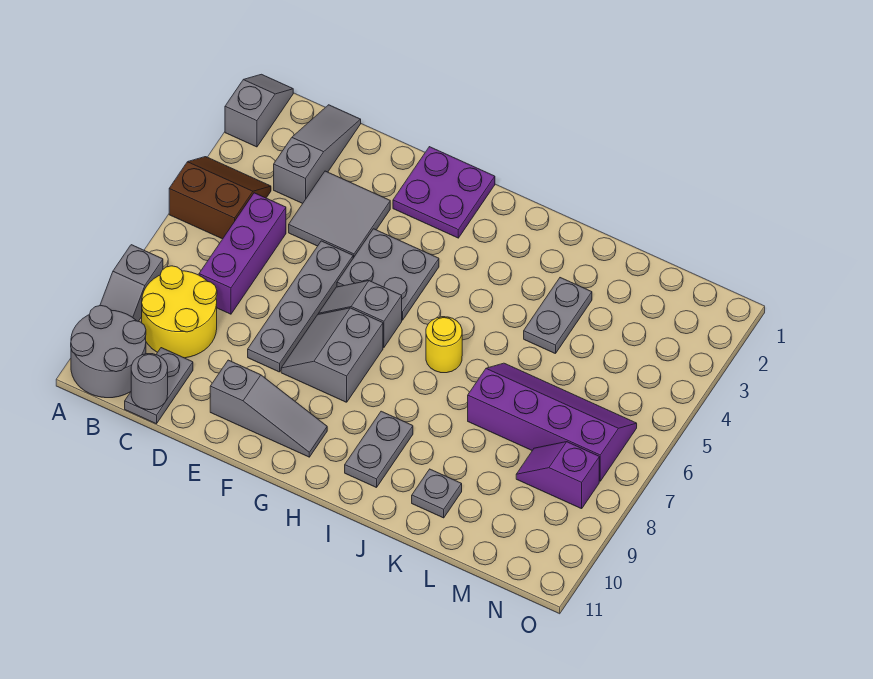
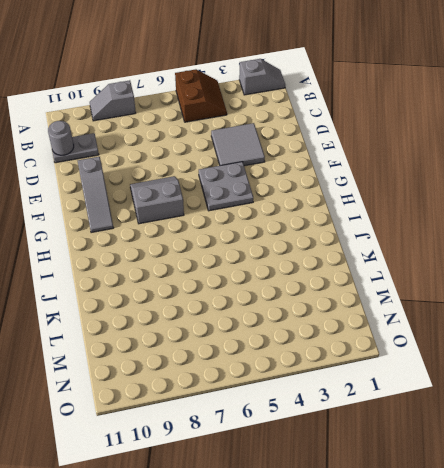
none -> grey 2x2 round brick [71,305,146,398]
none -> yellow 2x2 round brick [142,266,217,358]
none -> grey 1x3 slope [274,105,361,204]

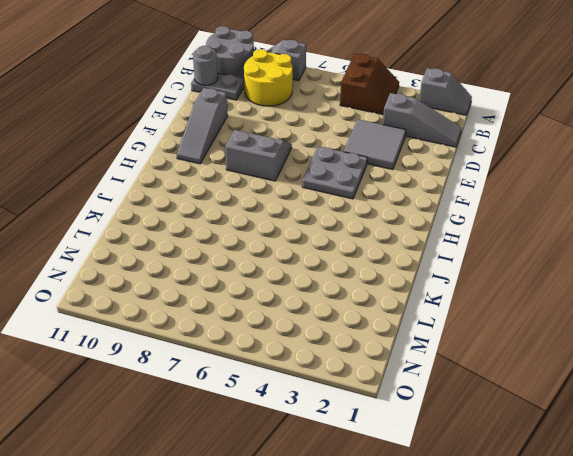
none -> purple 1x3 brick [199,193,286,314]
none -> grey 1x4 plate [248,241,353,372]
none -> purple 2x2 plate [393,147,495,238]

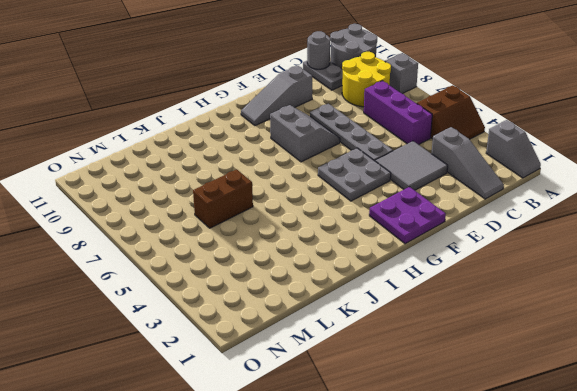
brown 1x2 brick [193,169,253,228] -> purple 2x4 slope [468,363,637,481]
none -> grey 1x2 slope [318,281,402,348]
none -> yellow 1x1 round brick [426,317,462,373]
none -> grey 1x2 plate [345,411,413,488]

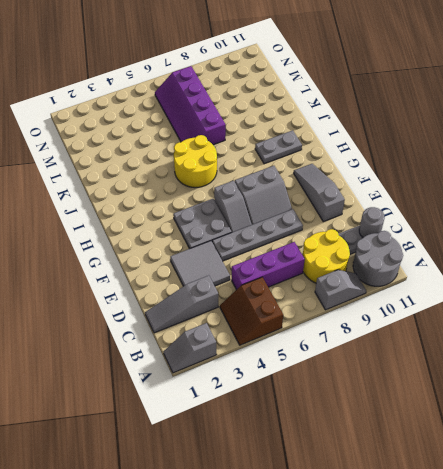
yellow 2x2 round brick [174,135,217,188] -> yellow 1x1 round brick [426,317,462,373]
none -> purple 2x2 plate [393,147,495,238]
none -> grey 1x2 plate [524,278,592,354]
none -> grey 1x1 plate [412,469,462,518]

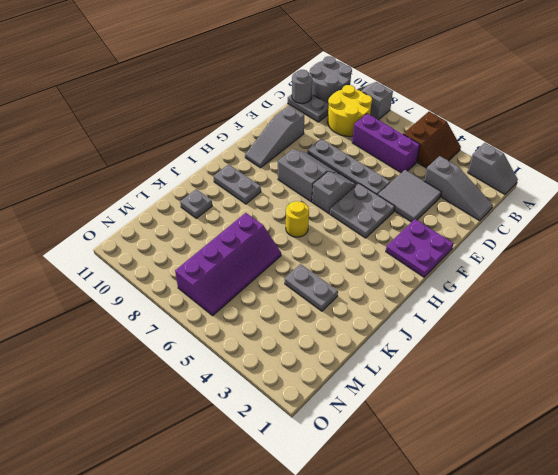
none -> purple 1x2 slope [516,442,599,509]

